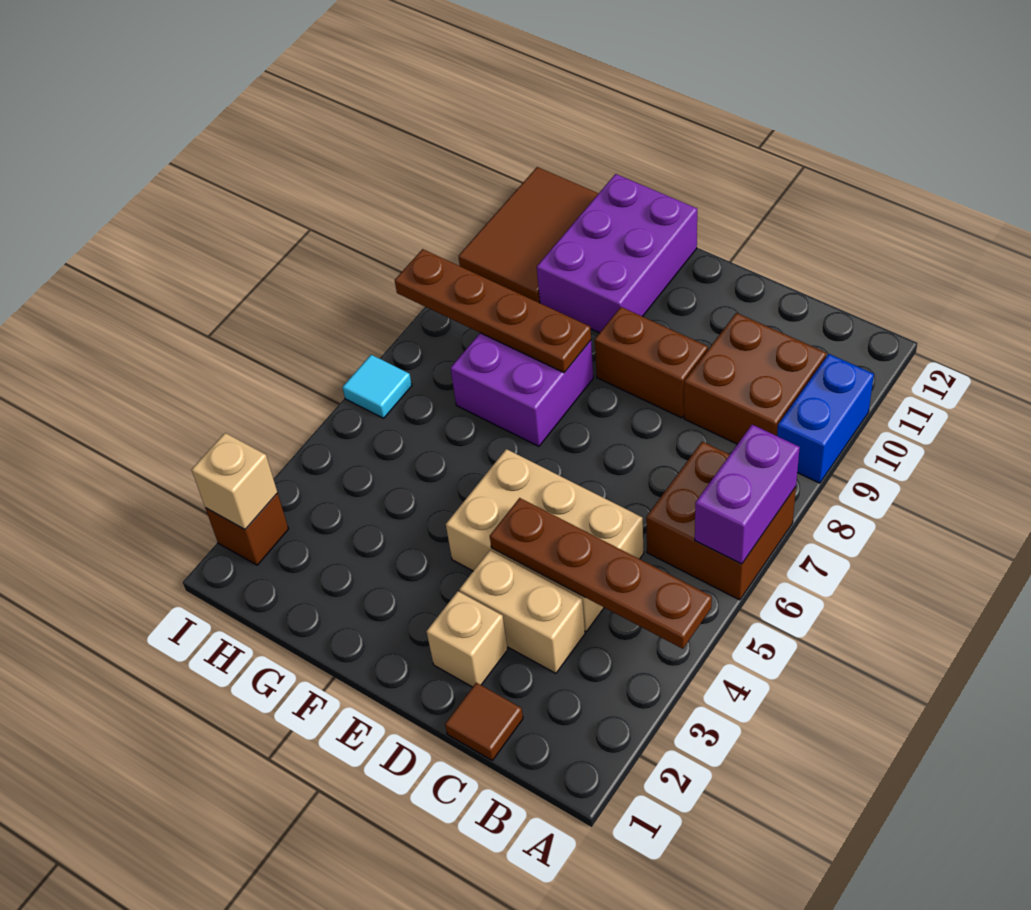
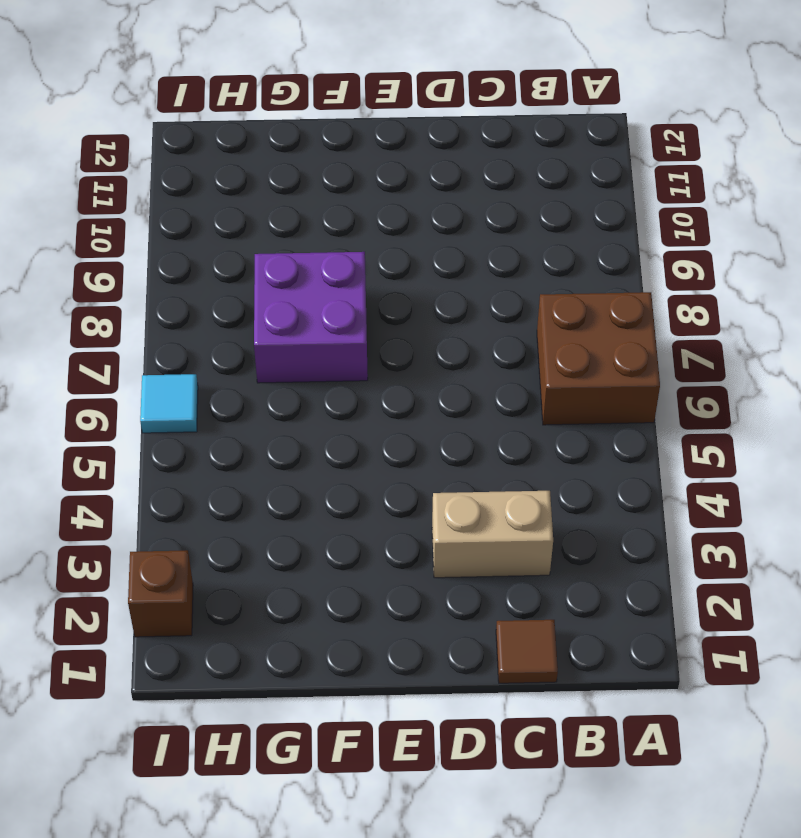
none -> blue 1x2 brick [777,354,874,483]
none -> brown 2x2 brick [684,313,826,444]
none -> tan 2x3 brick [446,449,644,631]

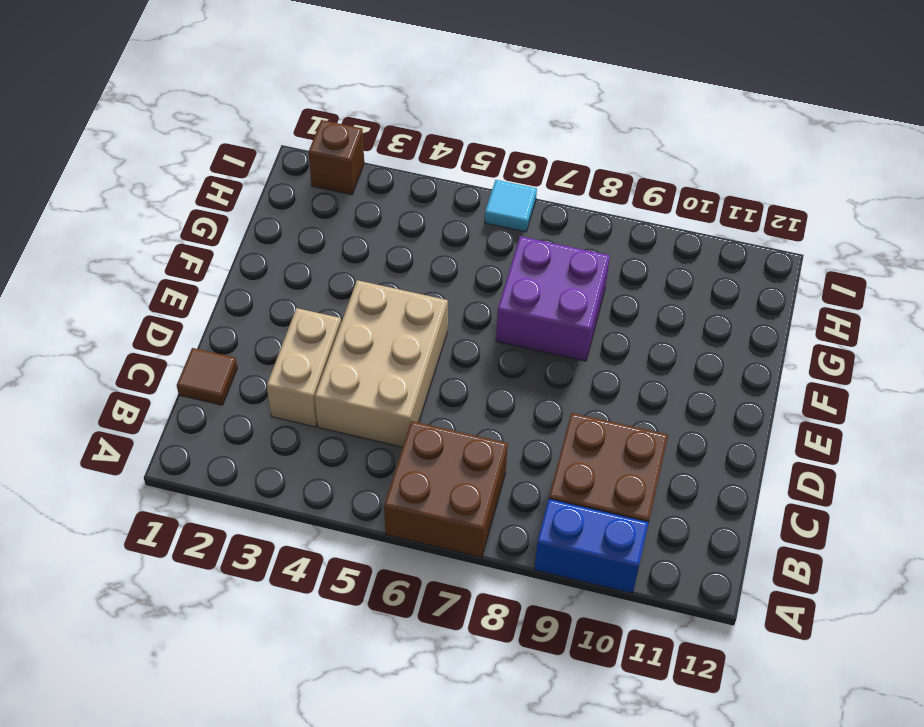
none -> tan 1x1 brick [426,591,508,687]
none -> brown 1x2 brick [595,307,708,418]
none -> purple 2x3 brick [537,174,697,333]

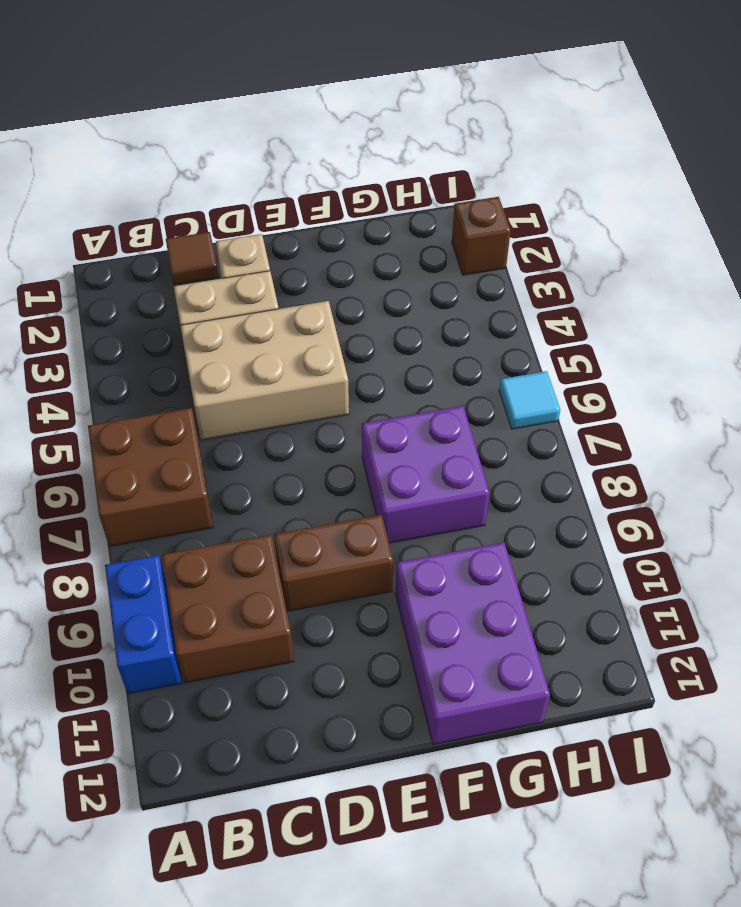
none -> brown 2x3 tile [458,167,599,303]
none -> brown 1x4 plate [490,498,712,649]
none -> purple 1x2 brick [695,425,800,564]

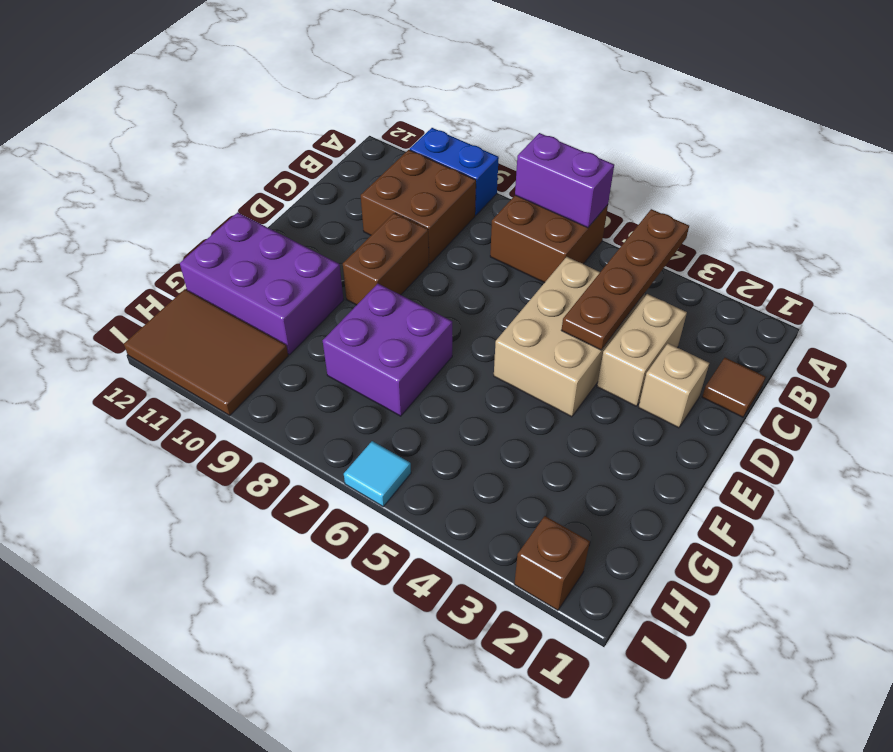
none -> brown 1x4 plate [395,249,591,373]
none -> tan 1x1 brick [192,433,278,529]

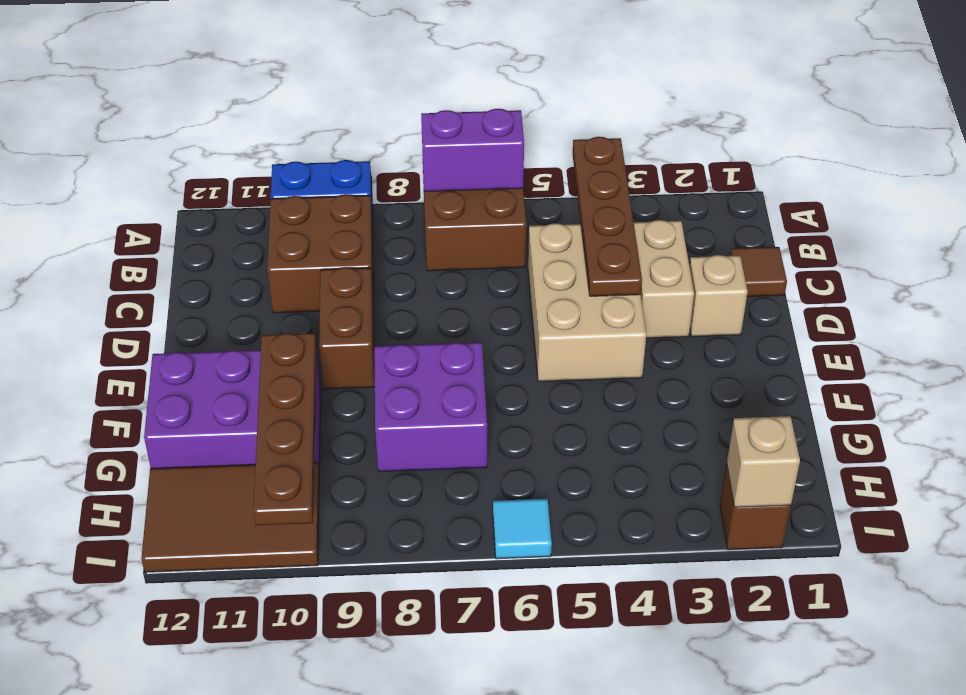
brown 1x4 plate [253,333,316,525] -> brown 1x4 plate moved to [395,249,591,373]

